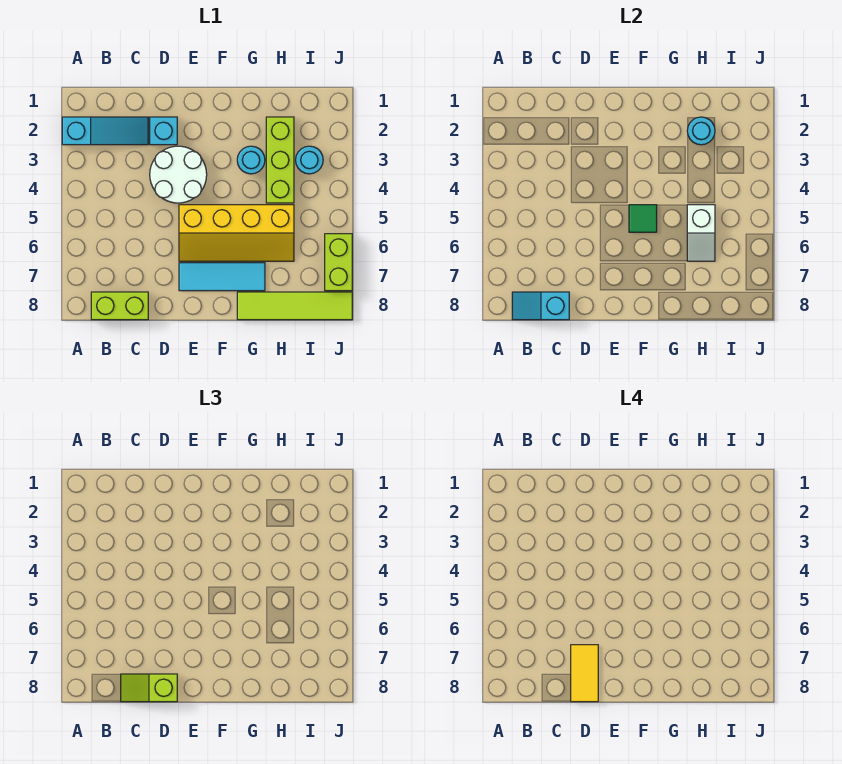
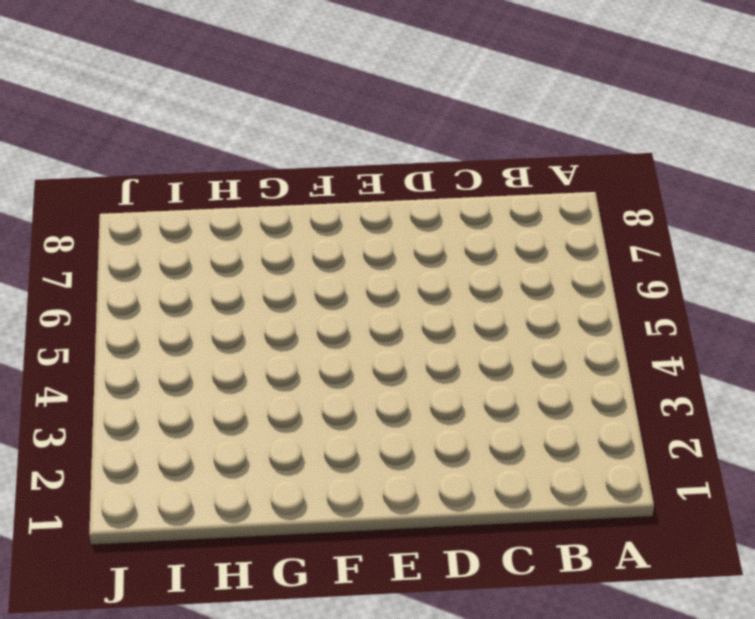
none -> cyan 1x3 slope [62,117,148,145]
none -> lime 1x2 brick [91,292,148,320]
none -> cyan 1x1 brick [150,117,177,145]

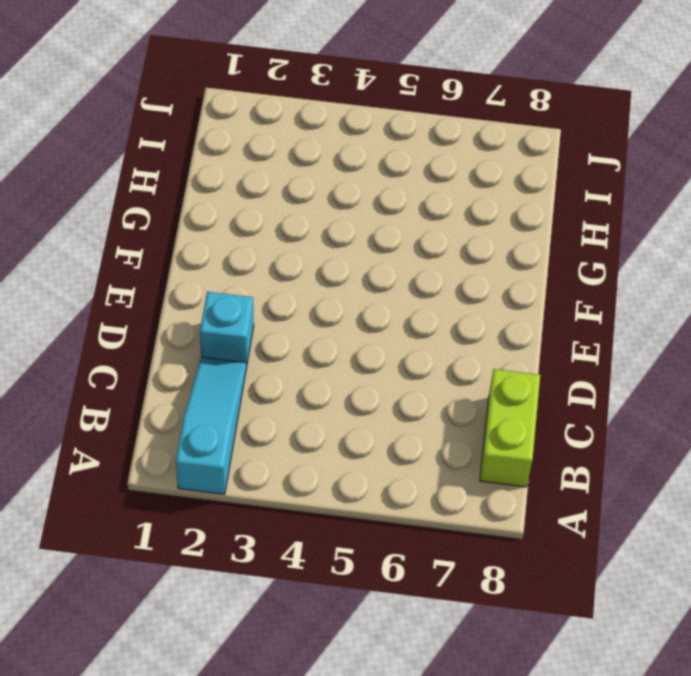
none -> white 2x2 round brick [150,146,207,203]
none -> yellow 2x4 slope [179,205,294,261]
none -> cyan 1x3 tile [179,263,265,291]

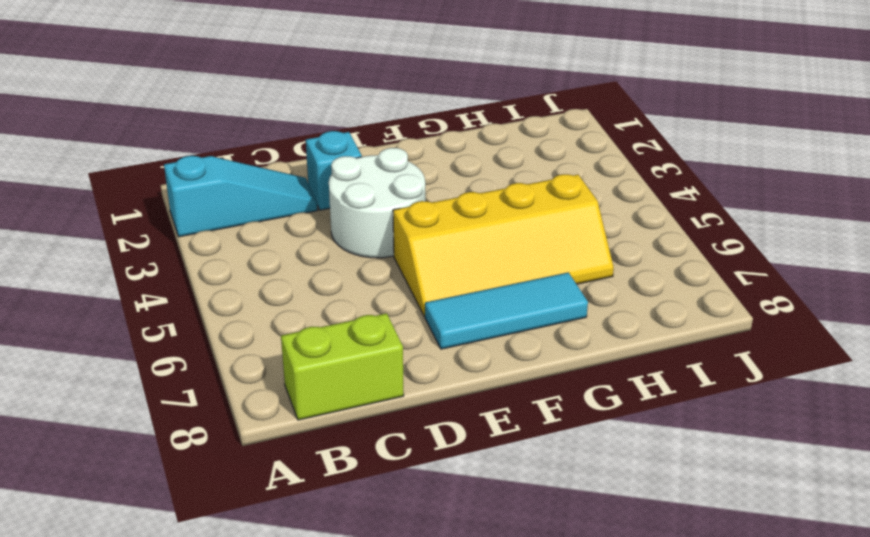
none -> cyan 1x1 round brick [237,146,265,174]
none -> lime 1x4 tile [237,292,352,320]
none -> lime 1x3 brick [266,117,294,203]

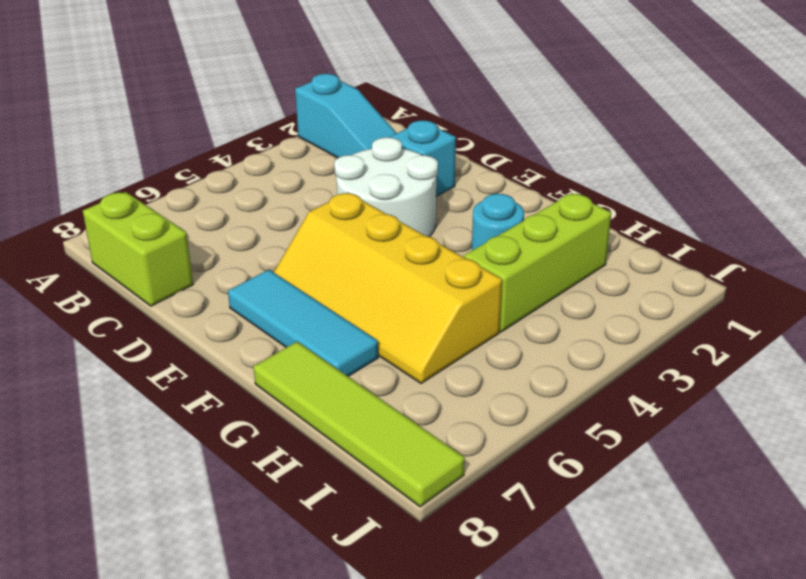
none -> cyan 1x1 round brick [296,146,323,174]
none -> lime 1x2 brick [325,234,352,291]
none -> cyan 1x2 slope [512,292,569,320]

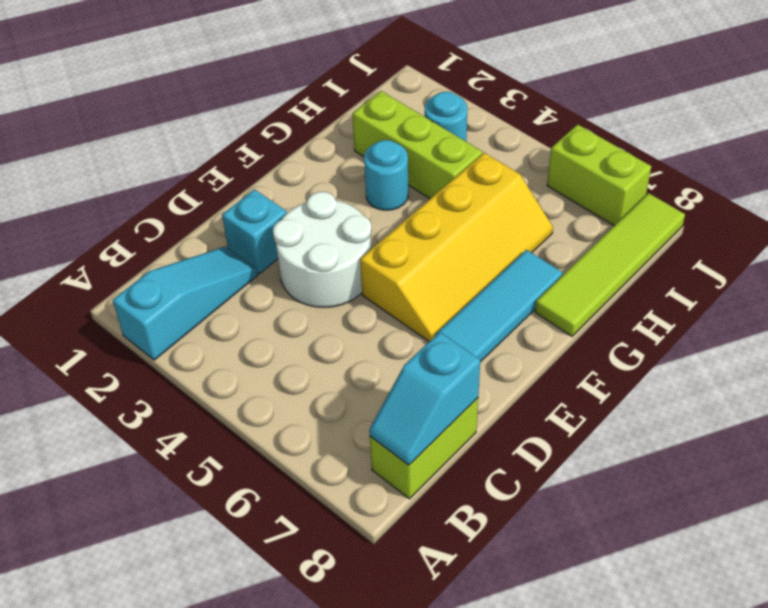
none -> green 1x1 tile [629,205,657,232]
none -> cyan 1x1 round brick [687,117,715,145]
none -> white 1x2 slope [687,205,715,261]

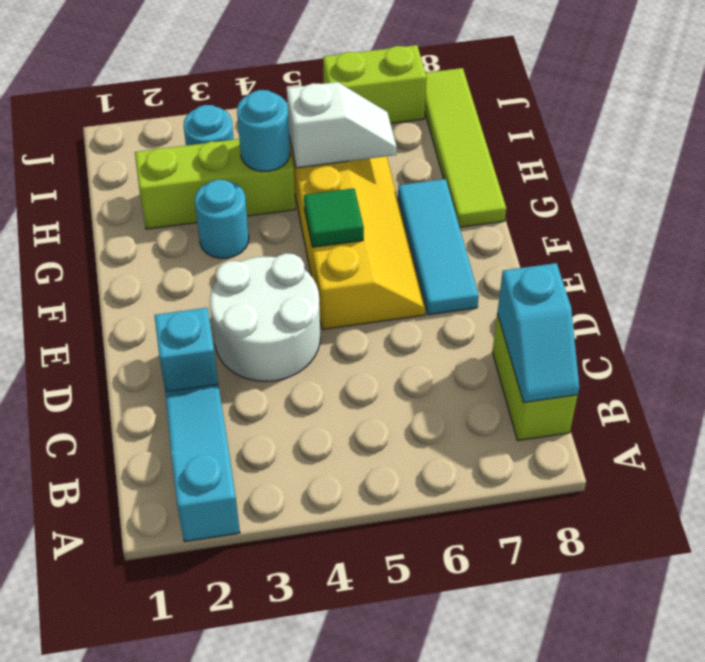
cyan 1x1 round brick [237,90,290,171] -> cyan 1x1 round brick moved to [687,117,715,145]
none -> lime 1x2 slope [121,674,177,702]
none -> yellow 1x2 tile [571,645,598,702]

